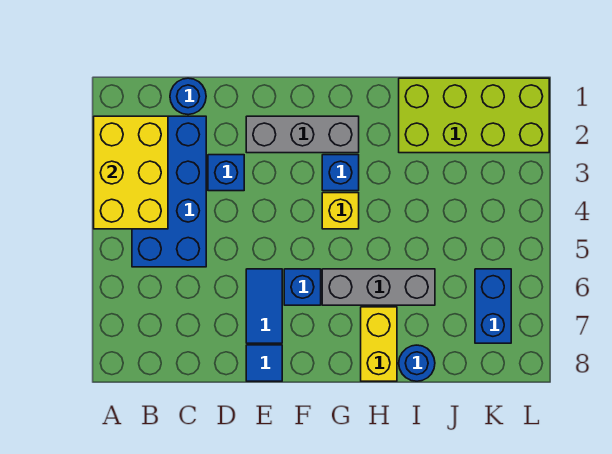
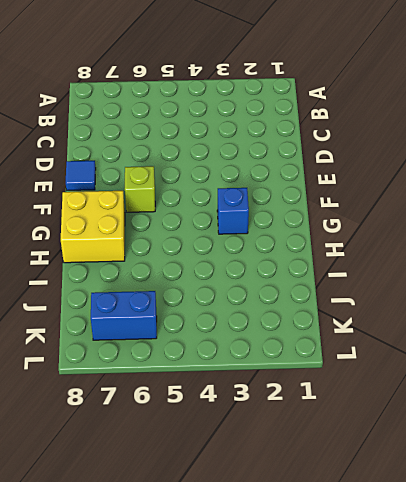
lime 1x1 brick [125,166,155,212] -> blue 1x1 brick [284,269,321,305]
yellow 2x2 brick [61,191,125,263] -> yellow 1x2 brick [361,307,397,381]
none -> blue 2x4 brick [132,116,206,267]
none -> blue 1x1 round brick [170,78,206,115]
none -> blue 1x1 brick [208,155,244,191]

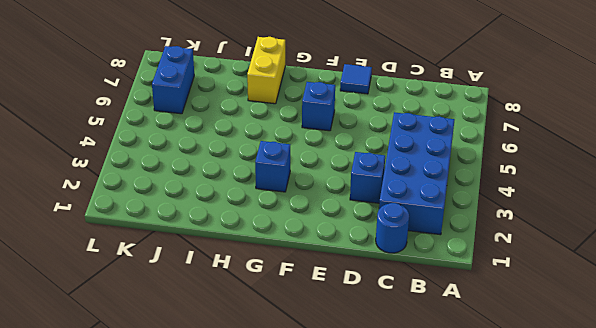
none -> grey 1x3 brick [246,116,359,153]
none -> blue 1x2 tile [246,269,282,343]
none -> yellow 1x1 brick [322,193,359,229]

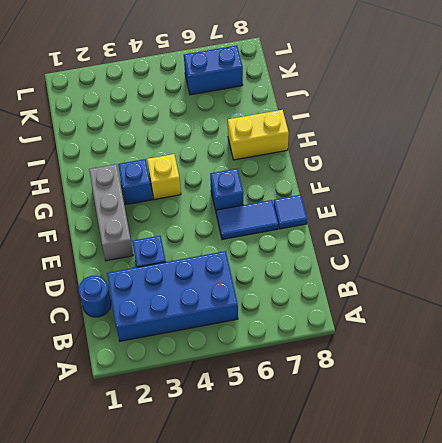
none -> grey 1x3 brick [322,269,435,305]
none -> lime 2x4 brick [399,78,549,153]
none -> blue 1x1 round brick [399,345,435,381]

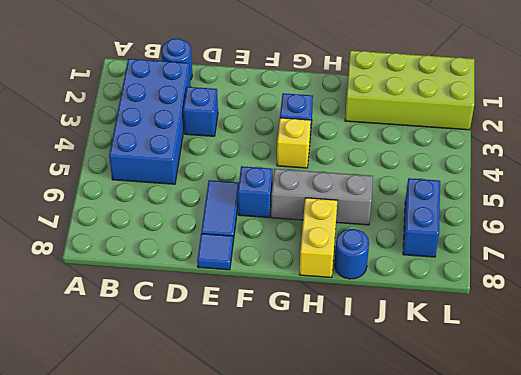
none -> grey 1x3 brick [246,116,359,153]
none -> yellow 2x3 brick [94,116,168,229]

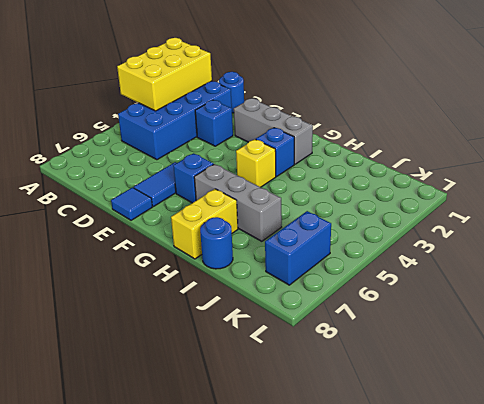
none -> lime 2x4 brick [399,78,549,153]

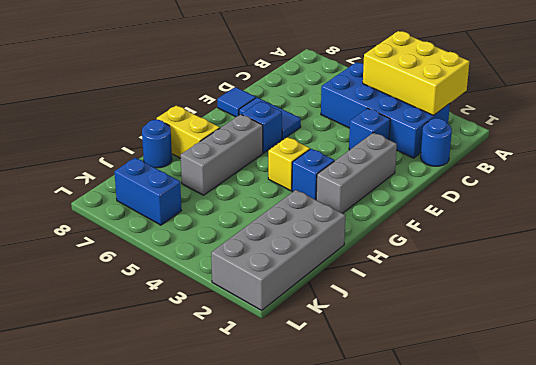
grey 2x4 brick [211,190,345,310] -> lime 2x4 brick [399,78,549,153]

